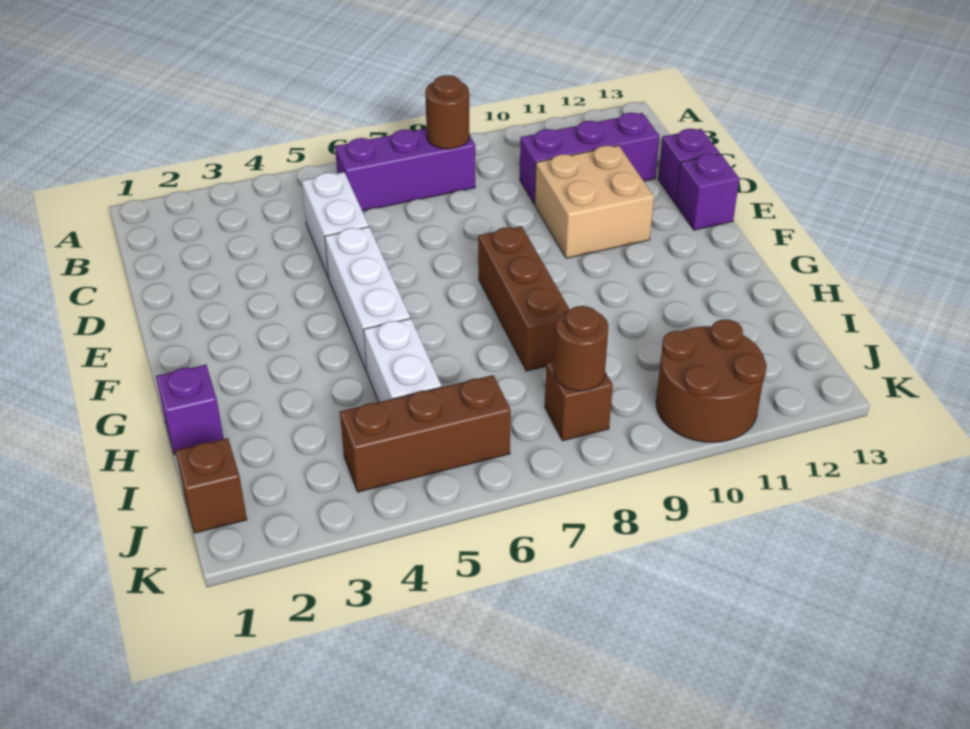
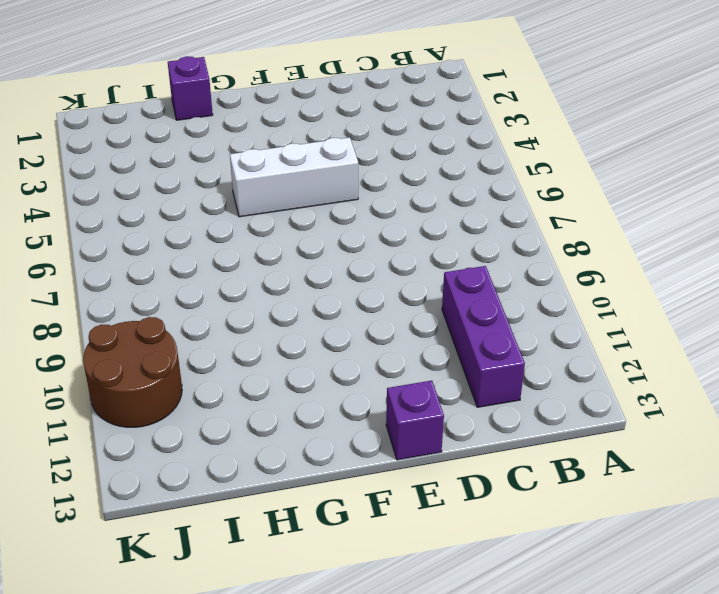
none -> purple 1x3 brick [335,128,475,211]
none -> white 1x2 brick [302,172,369,278]
none -> tan 2x2 brick [535,145,654,258]

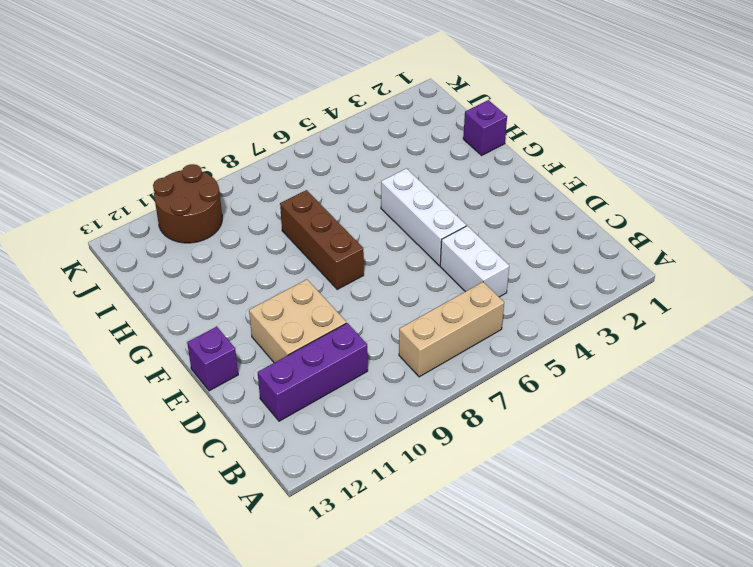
tan 1x3 brick [399,282,504,377] -> purple 1x3 brick [335,128,475,211]
none -> purple 1x1 brick [658,129,720,204]
none -> white 1x2 brick [364,318,442,402]
none -> brown 1x1 brick [175,438,247,533]

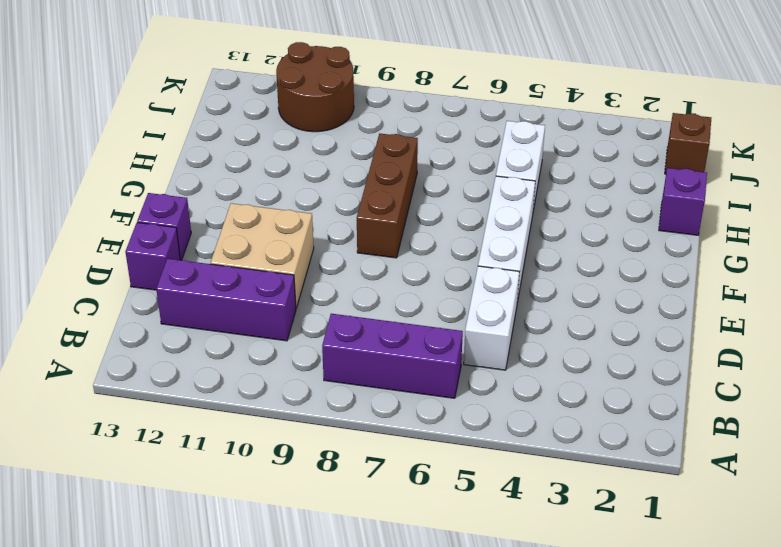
none -> brown 1x3 brick [340,375,511,492]
none -> brown 1x1 brick [545,361,613,441]
none -> brown 1x1 round brick [425,75,470,149]

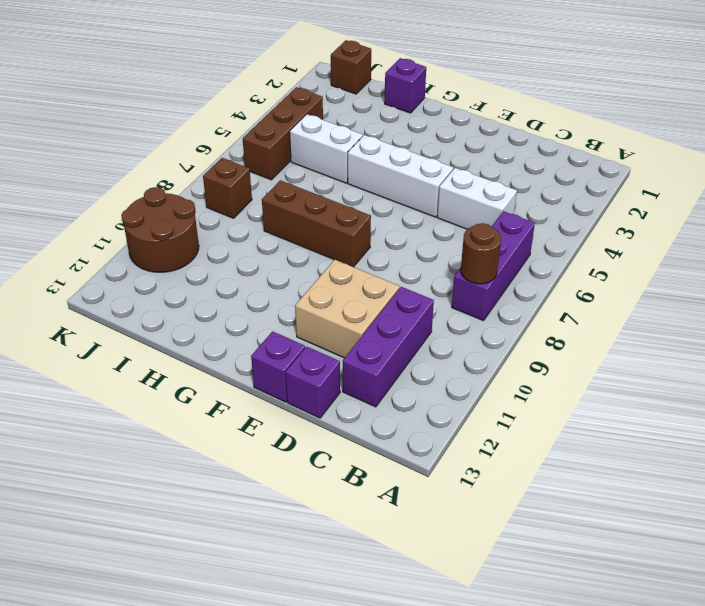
none -> brown 1x1 round brick [554,306,609,391]

